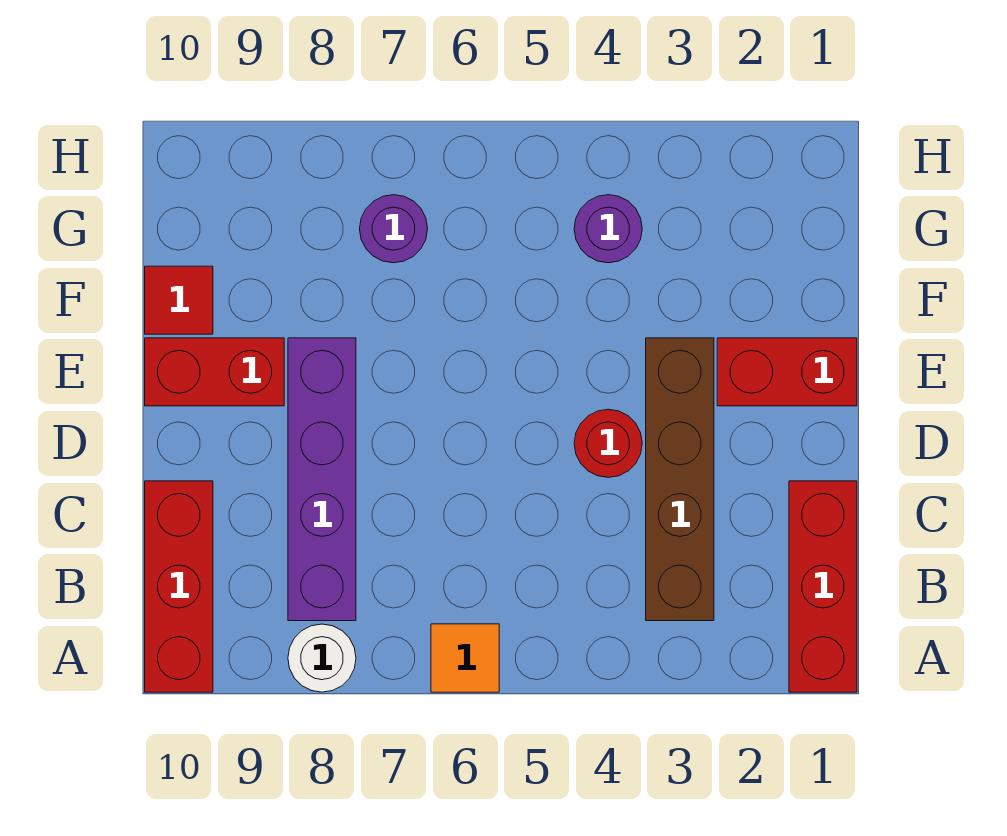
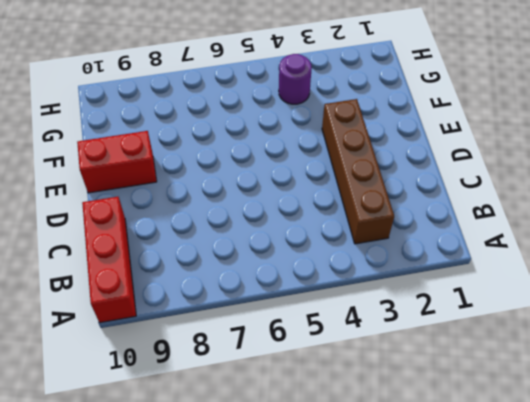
none -> red 1x3 brick [789,481,857,692]
none -> orange 1x1 tile [431,624,499,692]
none -> white 1x1 round brick [288,624,356,692]

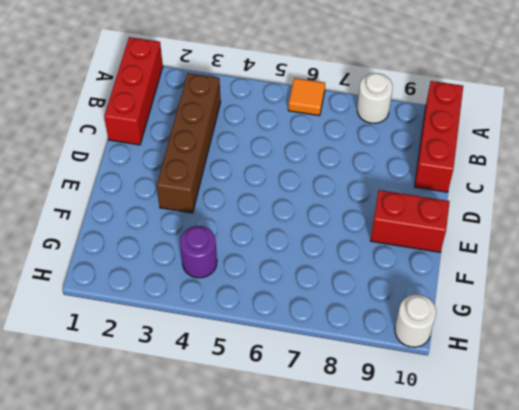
white 1x1 round brick [395,295,436,347] -> none
none -> purple 1x4 brick [288,338,356,621]
none -> red 1x1 round brick [574,409,642,478]
none -> red 1x2 brick [717,338,857,406]

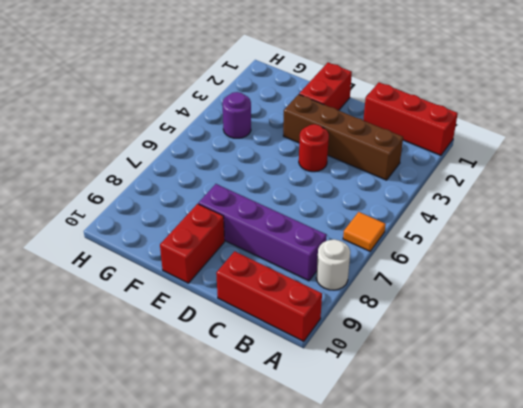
none -> red 1x1 tile [145,266,213,334]
none -> purple 1x1 round brick [360,195,428,263]

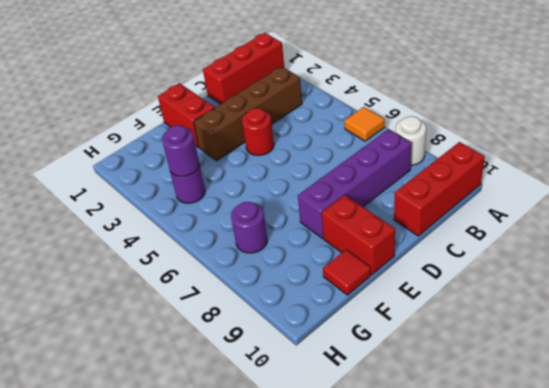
purple 1x1 round brick [162,125,200,176] -> none

